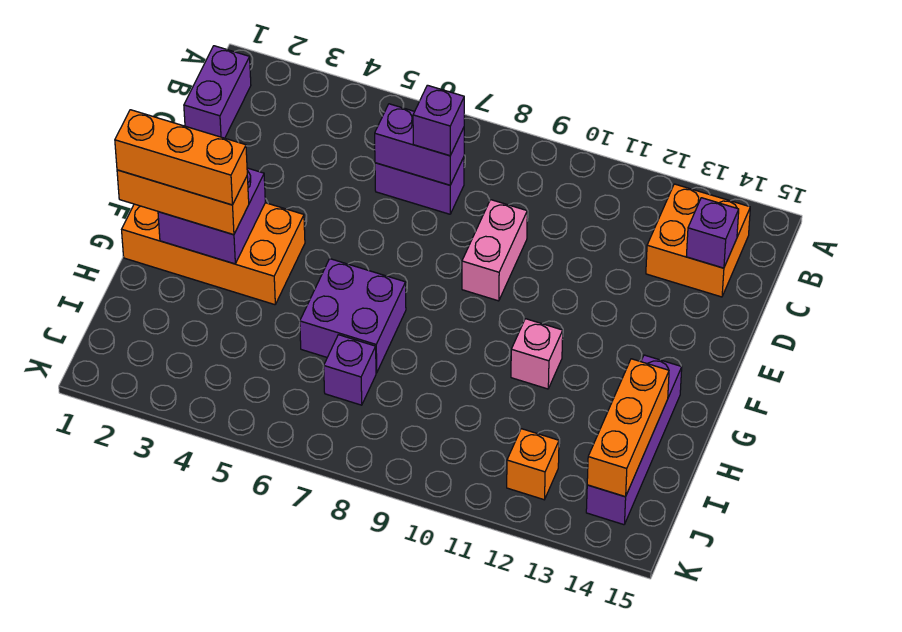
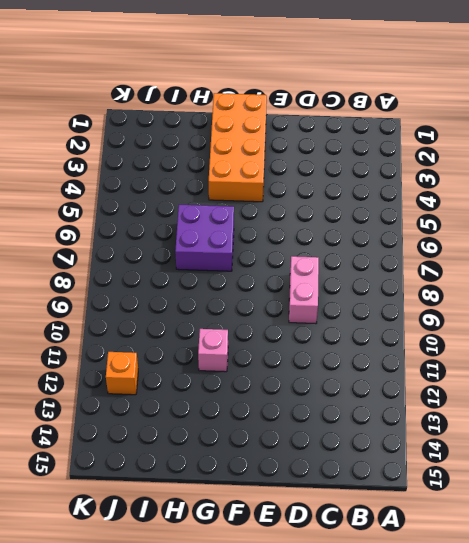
pink 1x2 brick [289,256,319,324] -> pink 1x2 brick turned to [462,200,527,301]
none -> purple 1x2 brick [184,46,251,138]
none -> orange 2x2 brick [646,184,750,297]
none -> purple 1x2 brick [375,157,464,214]

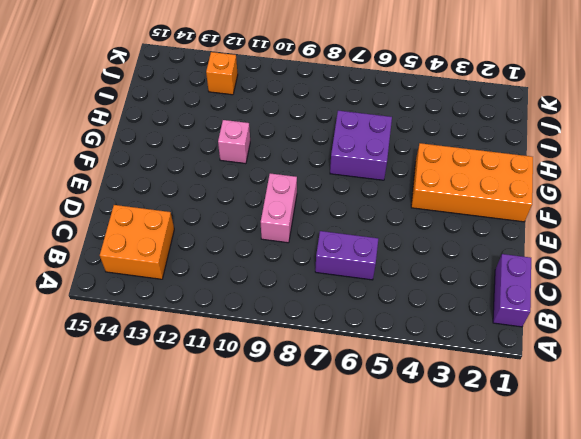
none -> purple 1x4 brick [586,355,682,525]
none -> purple 1x1 brick [324,335,376,405]
none -> purple 1x2 brick [375,104,464,185]

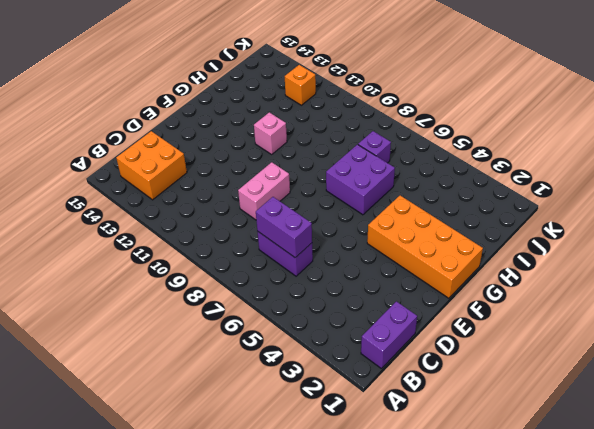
none -> purple 1x4 brick [586,355,682,525]
none -> purple 1x1 brick [686,198,739,268]
none -> purple 2x2 brick [158,168,265,264]

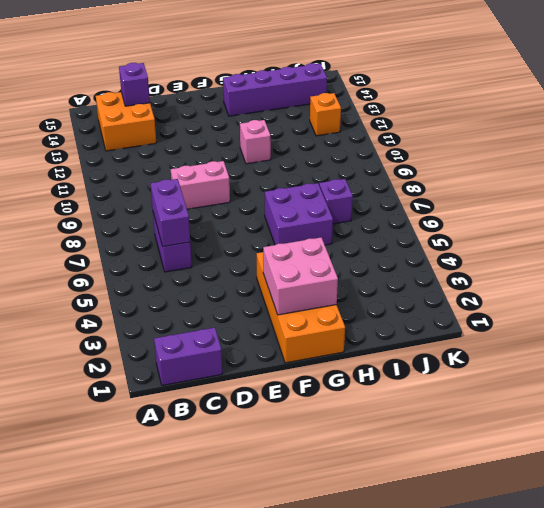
pink 2x2 brick [263,238,338,315] -> purple 2x2 brick [158,168,265,264]
none -> orange 1x3 brick [587,359,669,497]
none -> purple 1x1 brick [413,85,464,156]
none -> orange 1x3 brick [117,170,249,235]

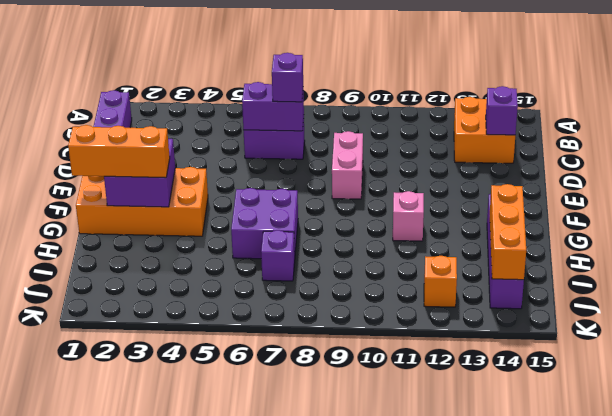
none -> orange 1x3 brick [115,110,247,205]

